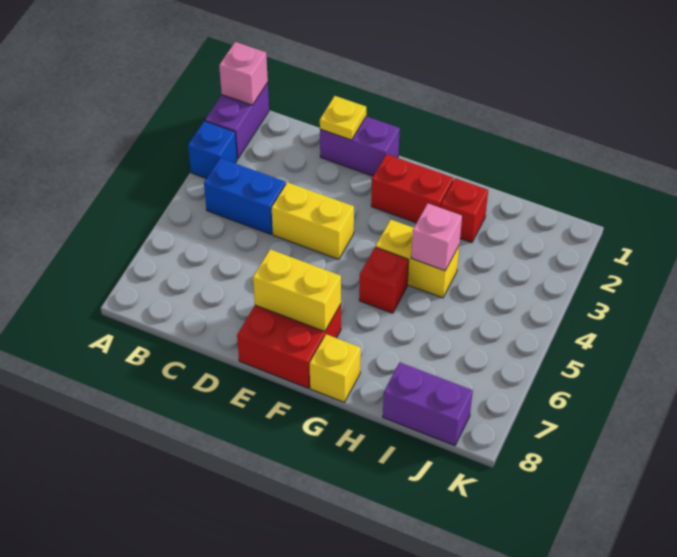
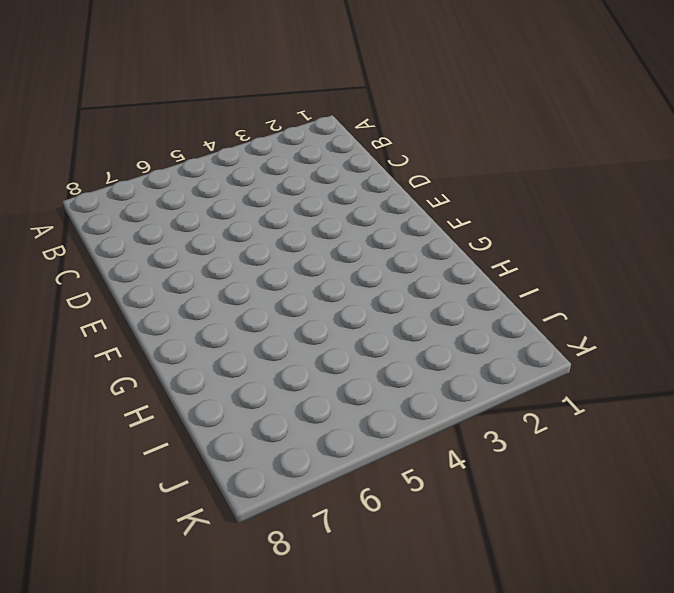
none -> purple 1x2 brick [205,83,269,159]
none -> blue 1x1 brick [188,121,237,179]
none -> blue 1x2 brick [204,158,286,234]

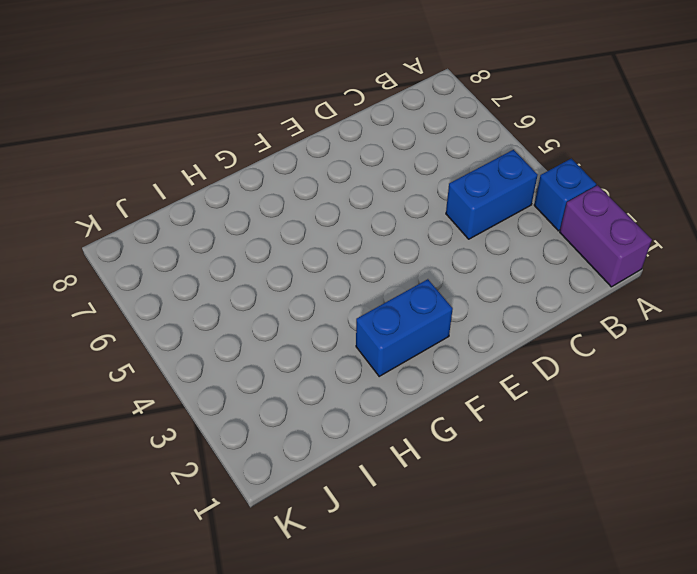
blue 1x2 brick [356,279,453,376] -> red 1x2 brick [371,154,453,223]
none -> purple 1x2 brick [320,116,400,176]
none -> yellow 1x2 brick [272,182,354,259]
none -> red 2x2 brick [237,304,341,388]

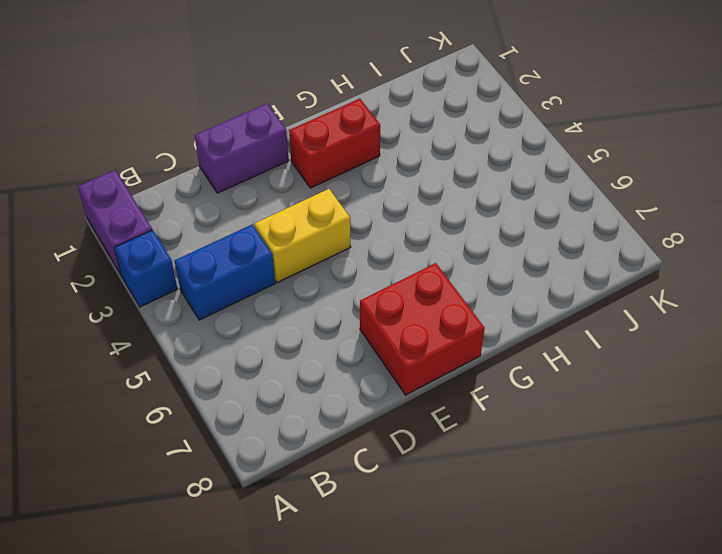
none -> yellow 1x2 brick [376,220,459,298]
none -> red 1x1 brick [359,247,409,313]
none -> yellow 1x1 brick [310,334,361,402]

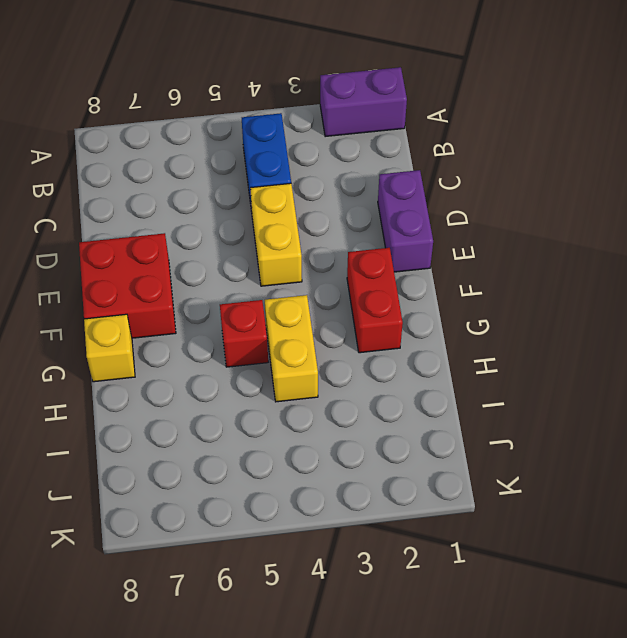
none -> blue 1x1 brick [188,121,237,179]
none -> red 1x1 brick [441,178,488,243]
none -> purple 1x2 brick [383,362,473,446]

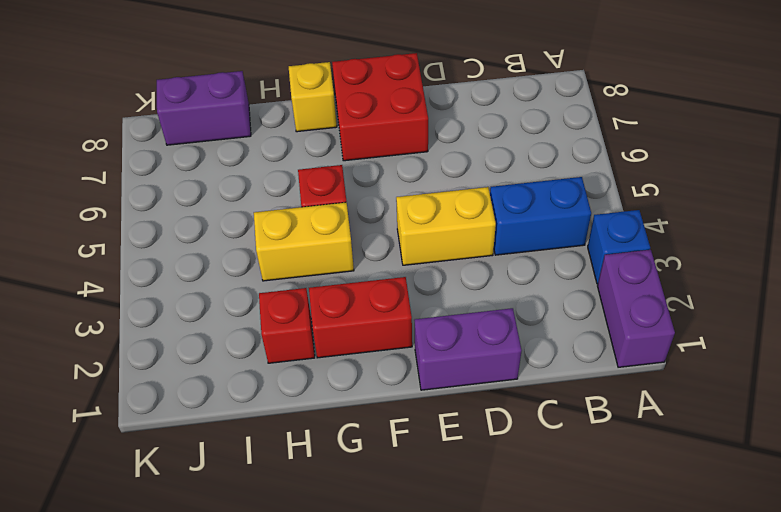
none -> pink 1x1 brick [219,42,268,105]
none -> yellow 1x1 plate [320,96,366,140]
none -> yellow 1x2 brick [253,249,341,332]

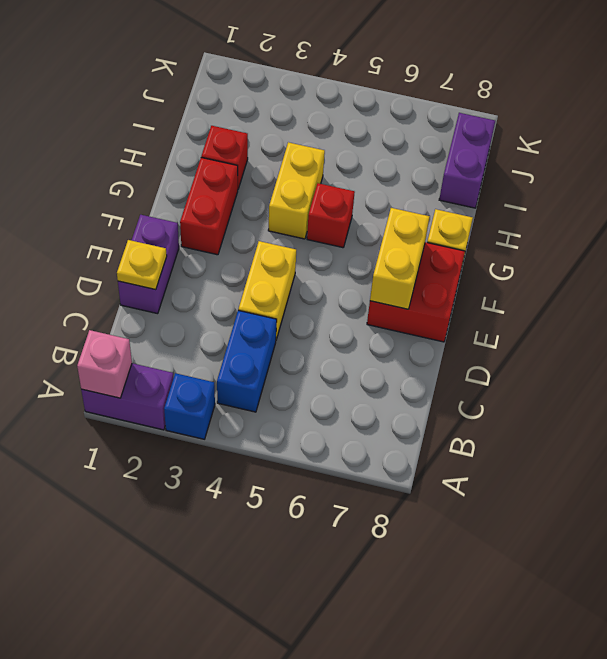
none -> pink 1x1 brick [411,204,462,271]

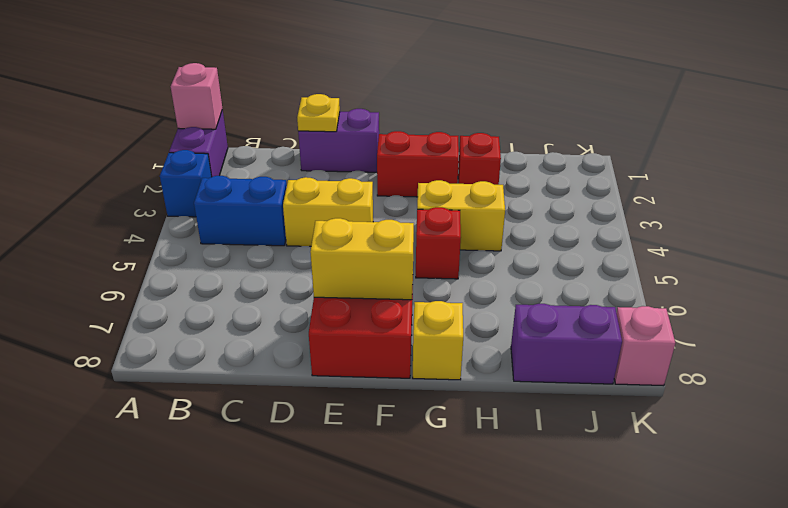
pink 1x1 brick [614,306,675,386] -> pink 1x1 brick moved to [411,204,462,271]

